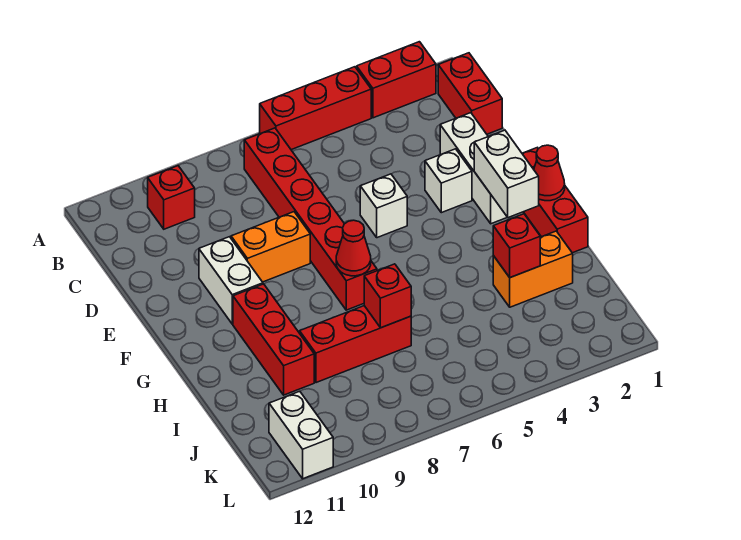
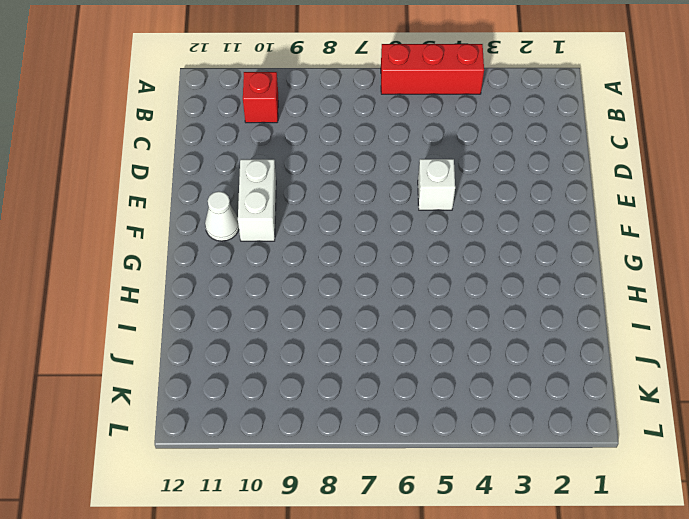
white 1x1 cone [205,191,239,241] -> none
none -> red 1x2 brick [357,42,436,118]
none -> red 1x2 brick [438,53,502,134]
none -> red 1x6 brick [244,128,377,310]

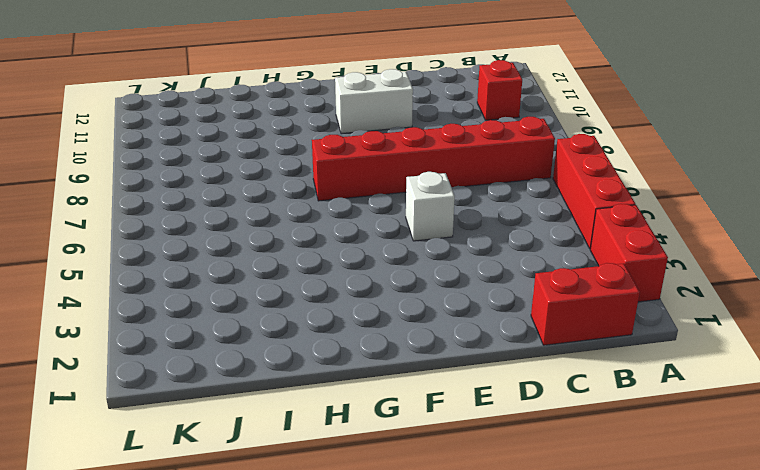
none -> white 1x3 brick [440,113,507,224]
none -> white 1x1 brick [425,149,472,213]
none -> orange 1x2 brick [231,212,310,282]

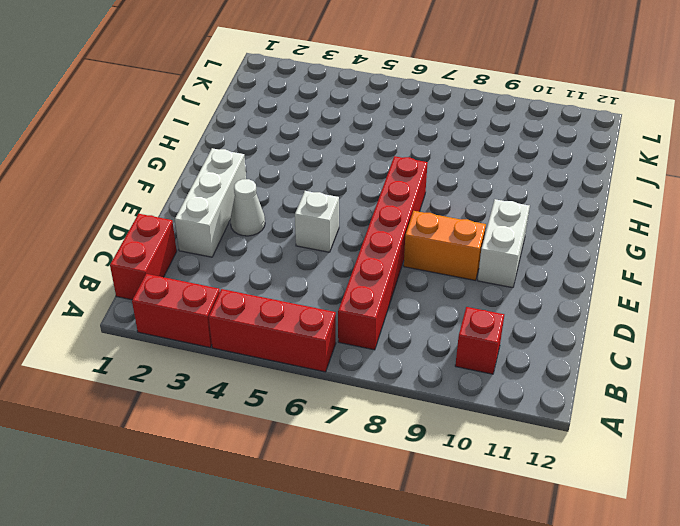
white 1x1 cone [230,179,265,236] -> white 1x1 brick [425,149,472,213]
none -> red 1x3 brick [522,148,588,253]
none -> red 1x3 brick [233,284,314,395]
none -> orange 1x2 brick [493,231,573,307]

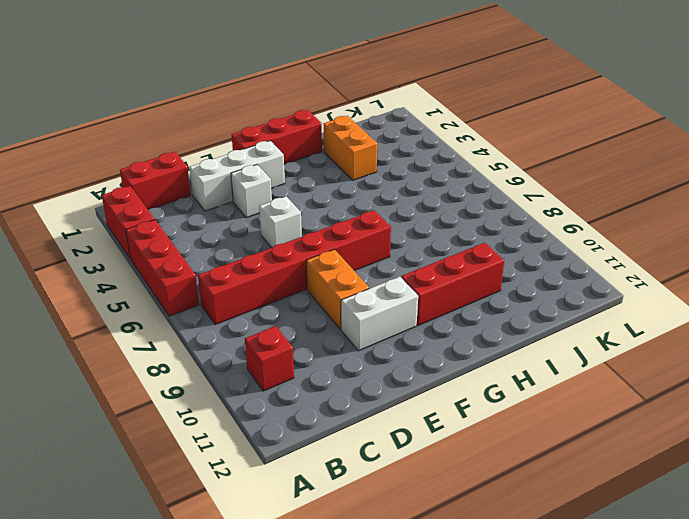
none -> red 1x3 brick [300,306,411,383]
none -> white 1x2 brick [269,391,333,479]
none -> white 1x2 brick [474,130,539,218]

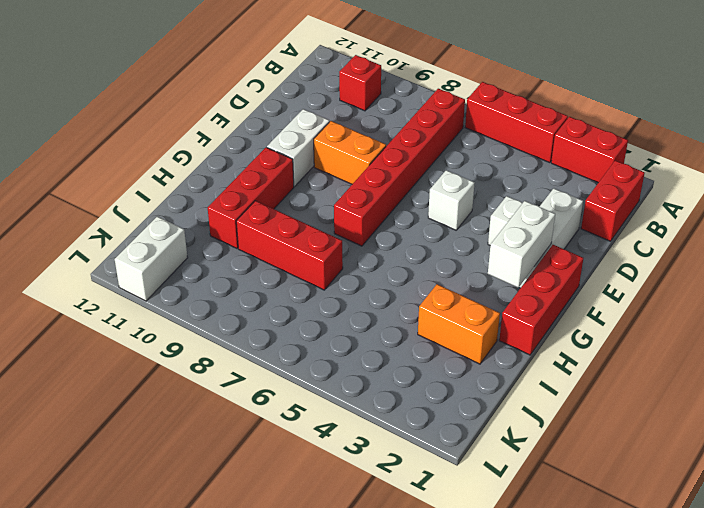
none -> red 1x1 cone [534,145,565,201]
none -> red 1x1 cone [336,220,371,276]
none -> red 1x1 brick [493,214,540,278]

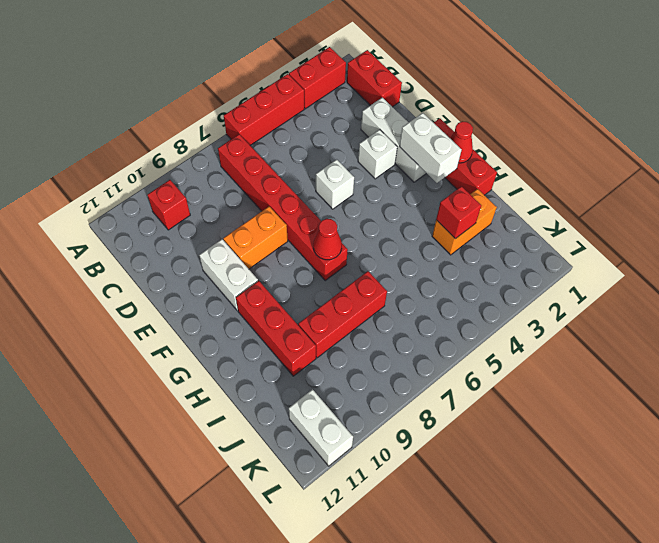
none -> red 1x1 brick [364,264,411,328]

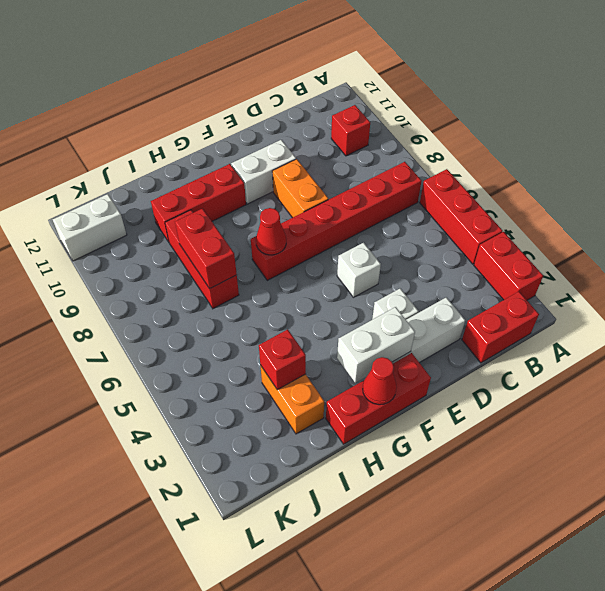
red 1x2 brick [175,209,237,289] -> red 1x1 brick [364,264,411,328]

